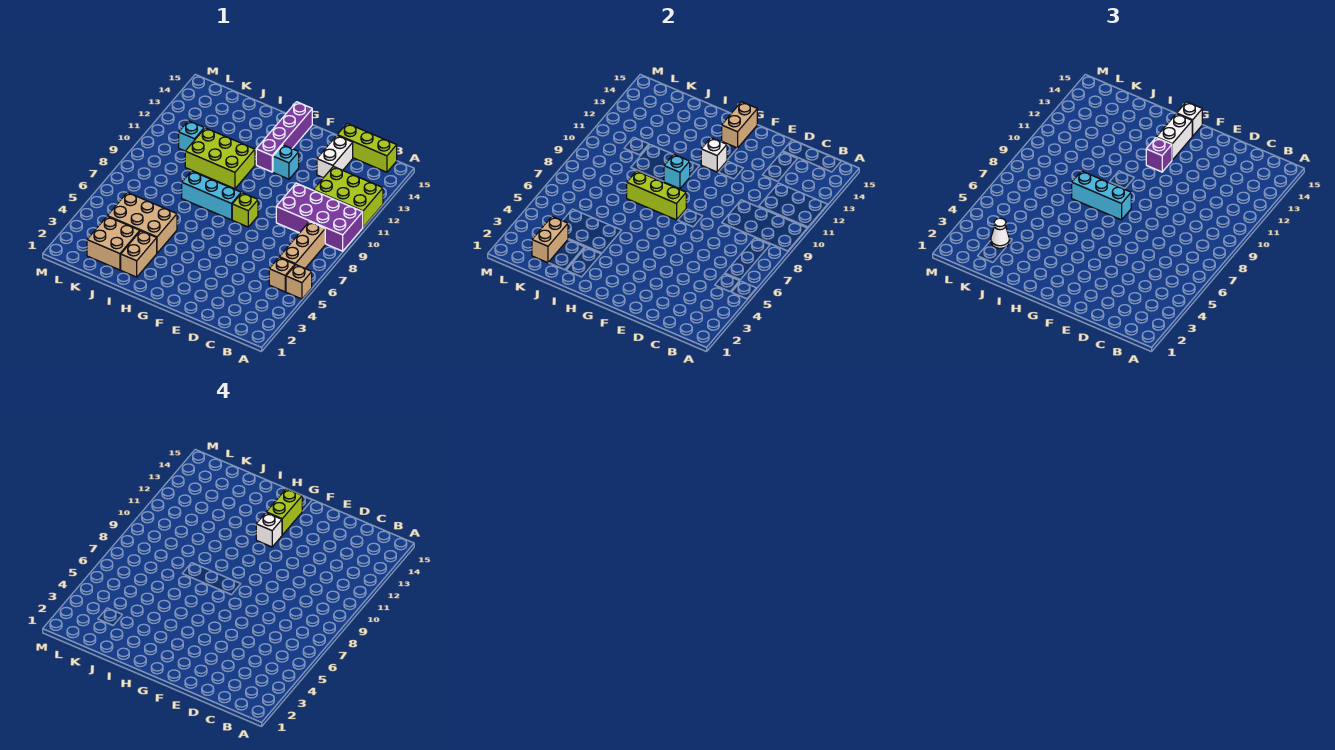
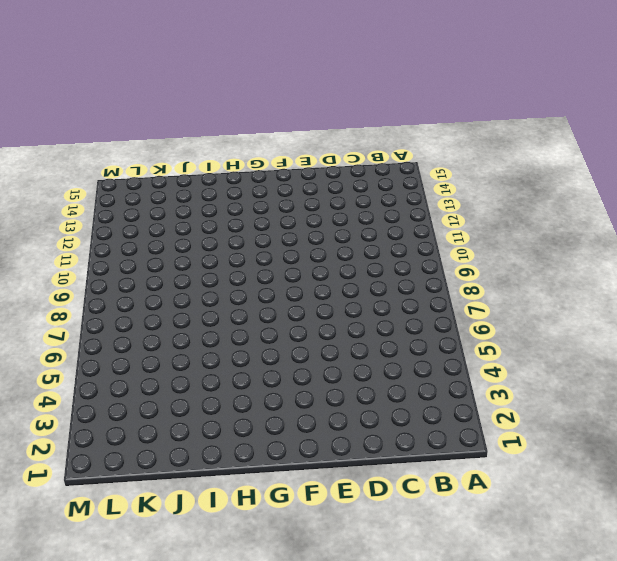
none -> tan 1x1 brick [286,265,312,299]
none -> purple 2x4 brick [276,183,363,251]
none -> lime 2x3 brick [313,167,383,227]

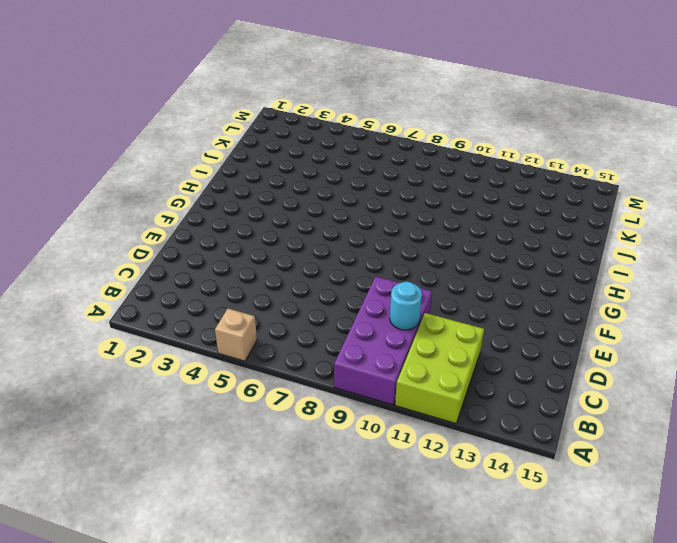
cyan 1x1 round brick [390,282,422,330] -> none
none -> tan 1x1 brick [269,258,295,292]
none -> tan 1x3 brick [279,222,325,268]
none -> lime 1x3 brick [337,124,397,172]

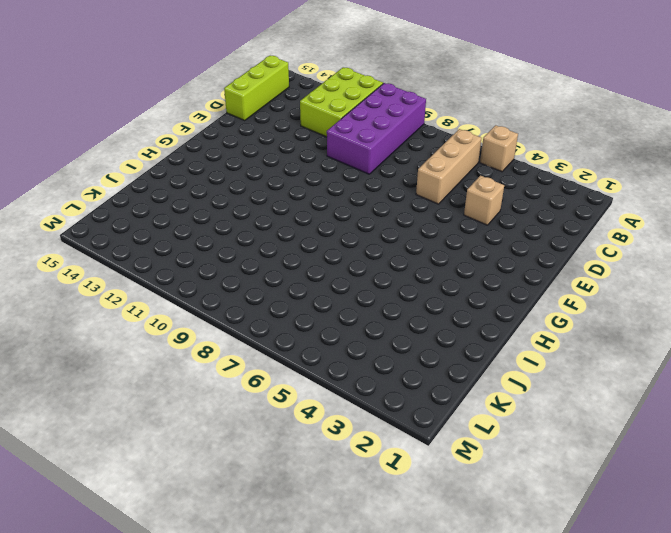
tan 1x3 brick [416,129,481,204] -> tan 1x3 brick turned to [279,222,325,268]
tan 1x1 brick [464,176,504,225] -> tan 1x1 brick moved to [269,258,295,292]
none -> white 1x2 brick [317,136,353,178]
none -> lime 1x1 brick [232,193,258,227]
none -> cyan 1x1 brick [273,145,299,179]

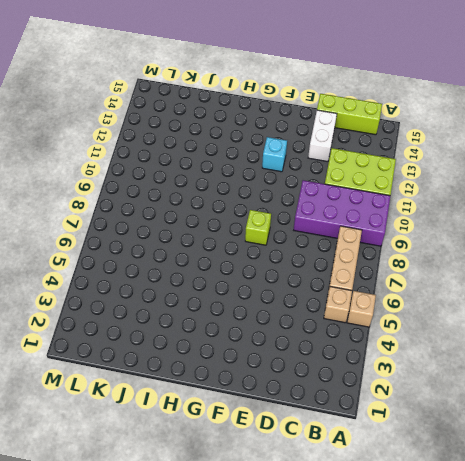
none -> cyan 1x3 brick [182,171,241,220]
none -> purple 1x4 brick [256,102,312,172]
none -> lime 2x3 brick [185,128,255,189]

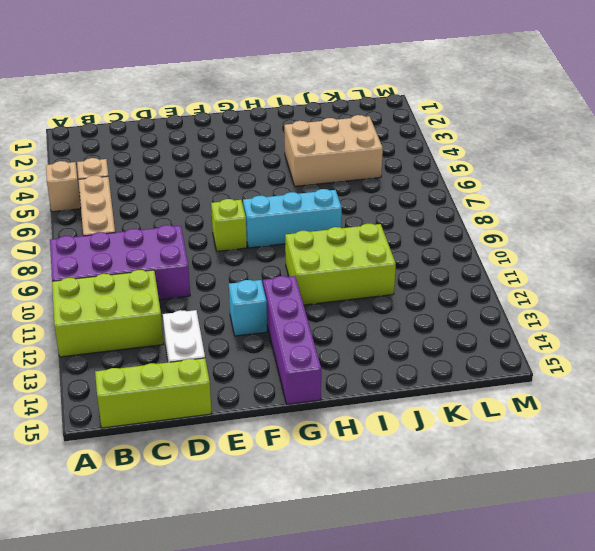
none -> tan 1x2 brick [121,231,157,277]
none -> tan 2x2 brick [87,216,140,270]
none -> cyan 1x1 brick [179,121,204,151]

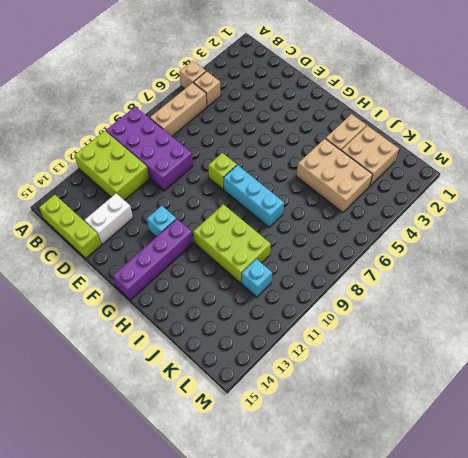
none -> lime 1x3 brick [627,171,686,220]
none -> white 1x1 brick [701,138,727,172]
none -> tan 1x2 brick [722,102,757,148]

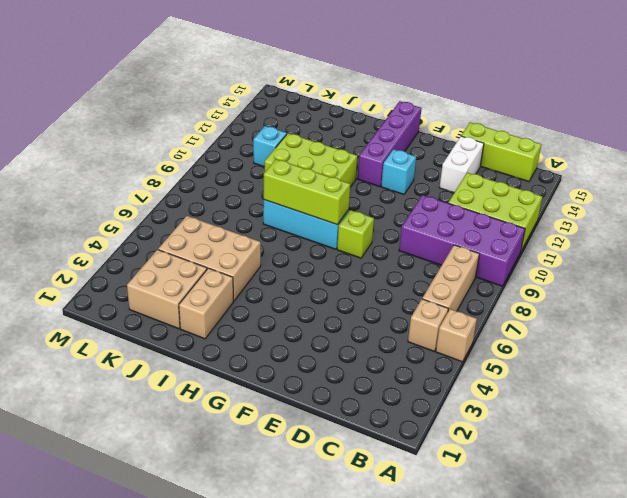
none -> white 1x1 brick [701,138,727,172]
none -> tan 1x2 brick [722,102,757,148]
none -> cyan 1x1 brick [664,154,690,189]

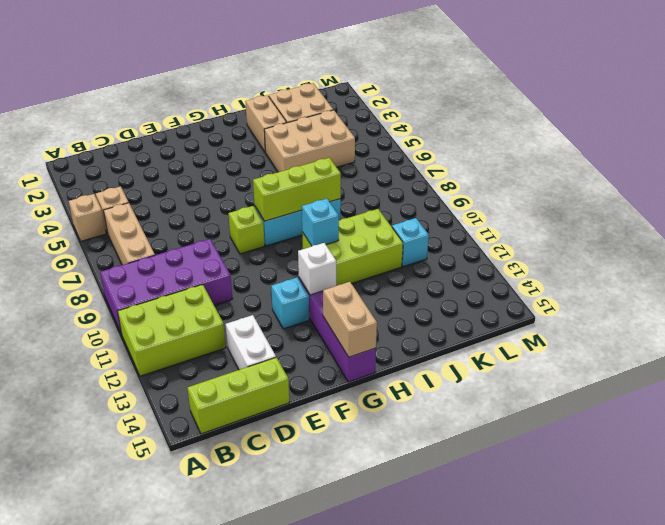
none -> tan 1x2 brick [532,216,568,263]
none -> cyan 1x3 brick [1072,171,1131,220]
none -> purple 1x1 brick [1146,138,1172,172]

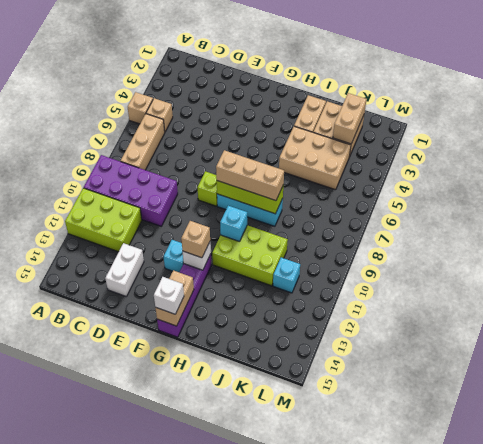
tan 1x3 brick [216,150,284,201] -> cyan 1x3 brick [1072,171,1131,220]
tan 1x1 brick [181,221,210,258] -> purple 1x1 brick [1146,138,1172,172]
none -> lime 1x3 brick [337,124,397,172]
none -> white 1x2 brick [1156,114,1192,160]
none -> white 1x1 cone [991,218,1009,248]

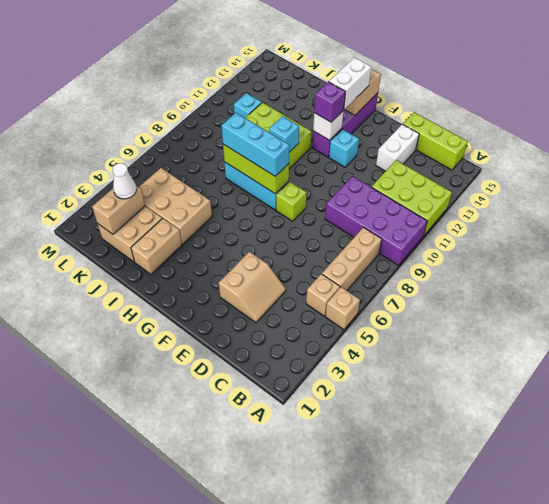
tan 2x2 slope [219,252,286,323] -> none
none -> white 1x1 brick [1176,102,1202,136]
none -> white 1x1 brick [256,513,282,547]
none -> lime 1x2 brick [266,489,302,535]

